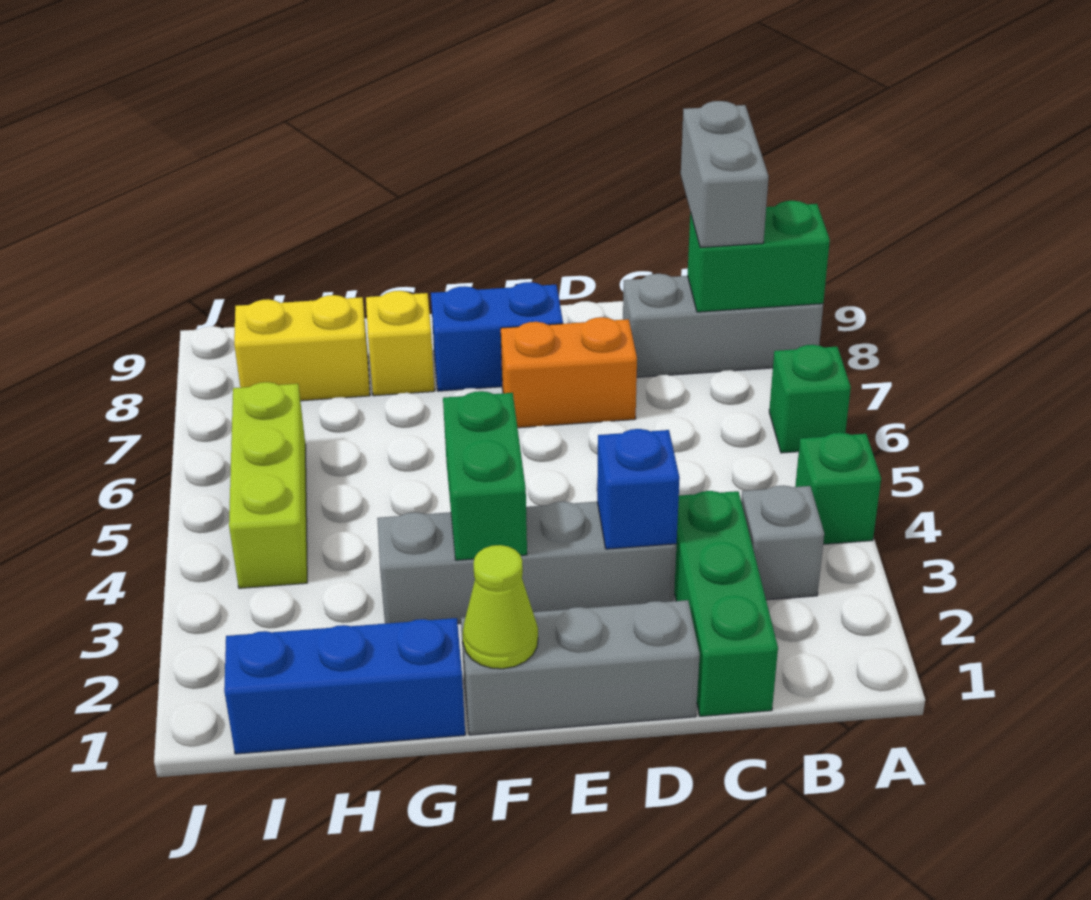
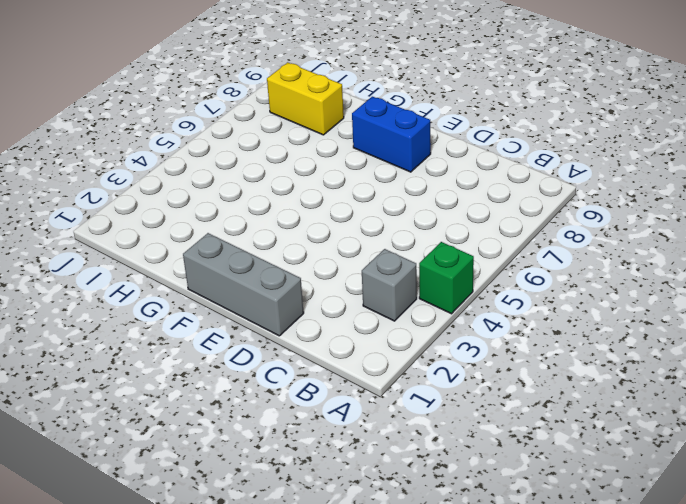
none -> green 1x1 brick [769,345,851,453]
none -> grey 1x3 brick [623,274,823,377]
none -> green 1x3 brick [674,491,778,716]

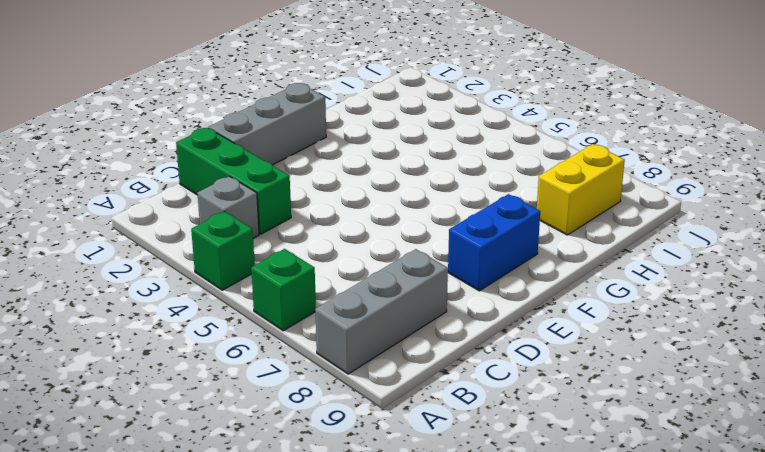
none -> grey 1x4 brick [377,502,676,624]
none -> orange 1x2 brick [501,317,637,428]
none -> blue 1x3 brick [224,618,465,754]

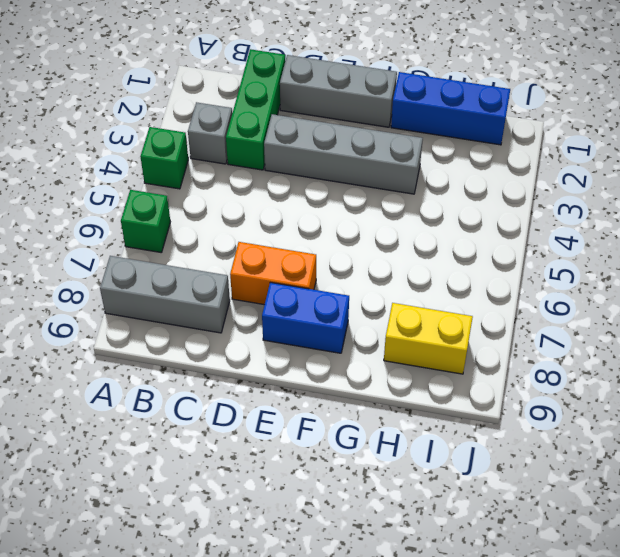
none -> yellow 1x1 brick [366,291,435,396]
none -> lime 1x3 brick [229,382,307,588]
none -> green 1x2 brick [688,201,830,312]

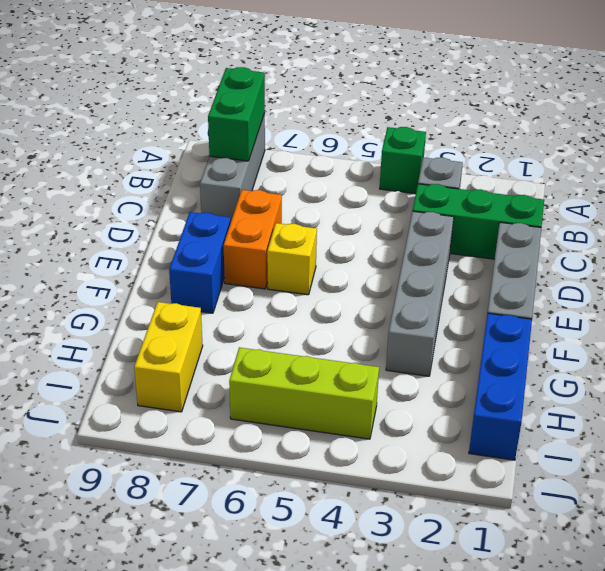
yellow 1x1 brick [267,223,317,295] -> yellow 1x1 brick moved to [366,291,435,396]
none -> green 1x1 brick [769,345,851,453]
none -> blue 1x1 brick [597,429,680,549]
none -> lime 1x1 cone [463,545,538,669]

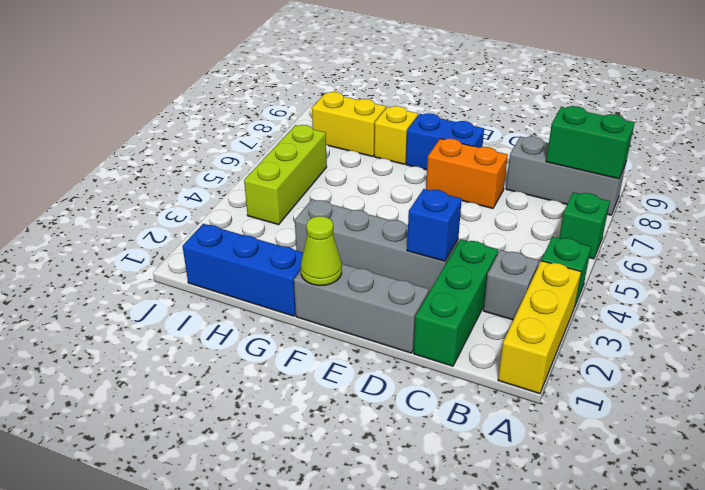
yellow 1x3 brick [498,261,581,394] -> none
none -> green 1x2 brick [443,391,527,560]
none -> grey 1x2 brick [681,101,769,248]

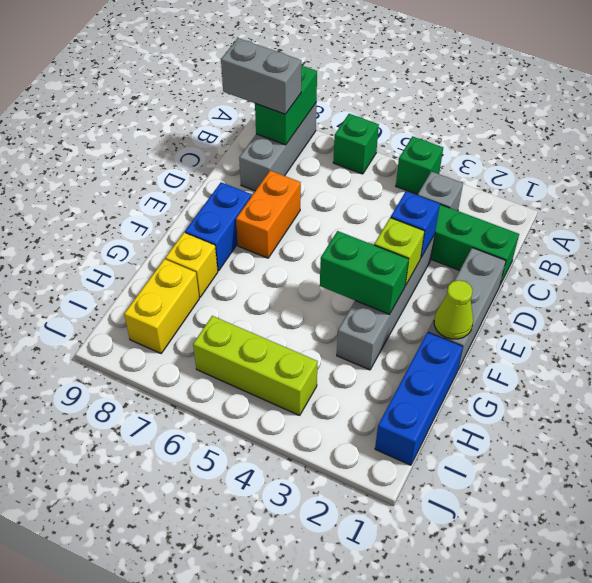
lime 1x1 brick [374,218,424,286] -> none

